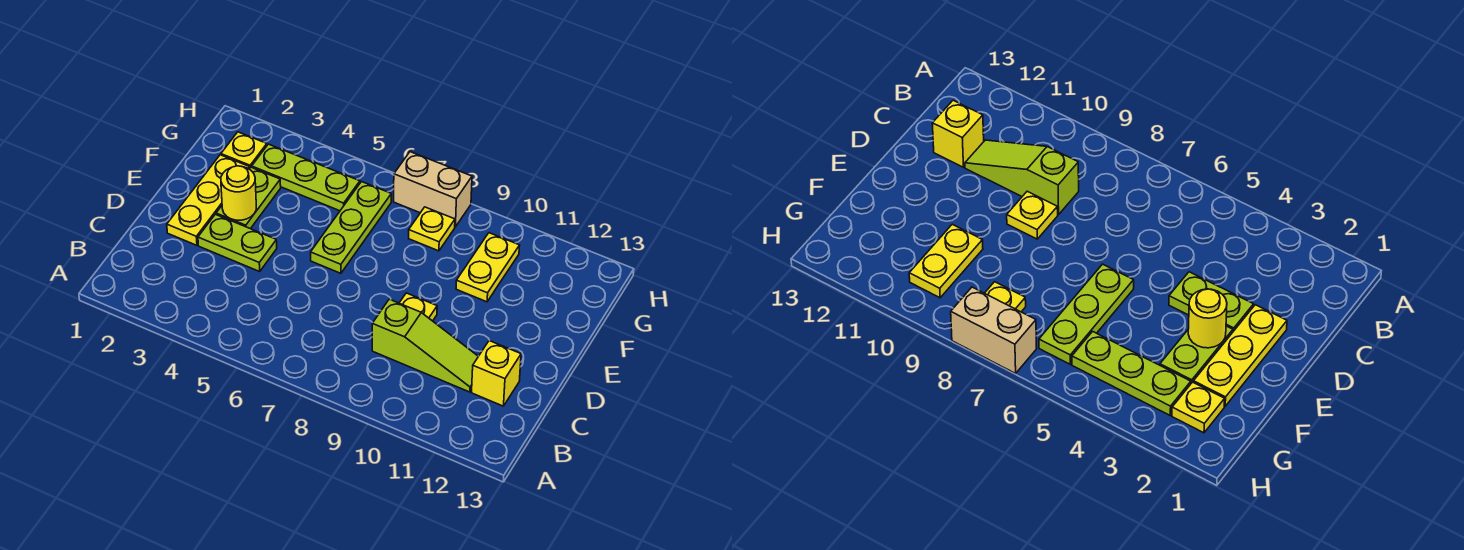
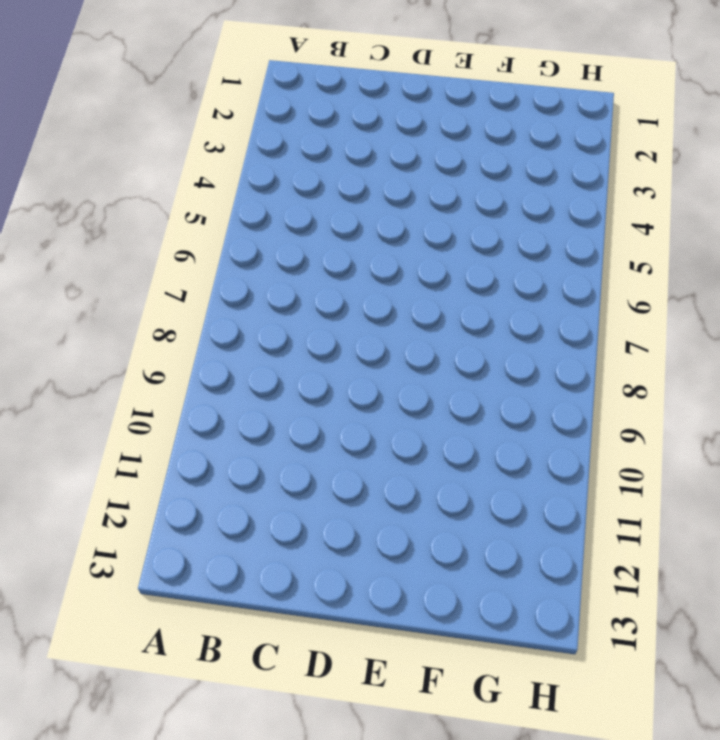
none -> lime 1x3 slope [372,299,478,392]
none -> yellow 1x1 brick [472,341,521,406]
none -> yellow 1x3 plate [167,155,249,245]

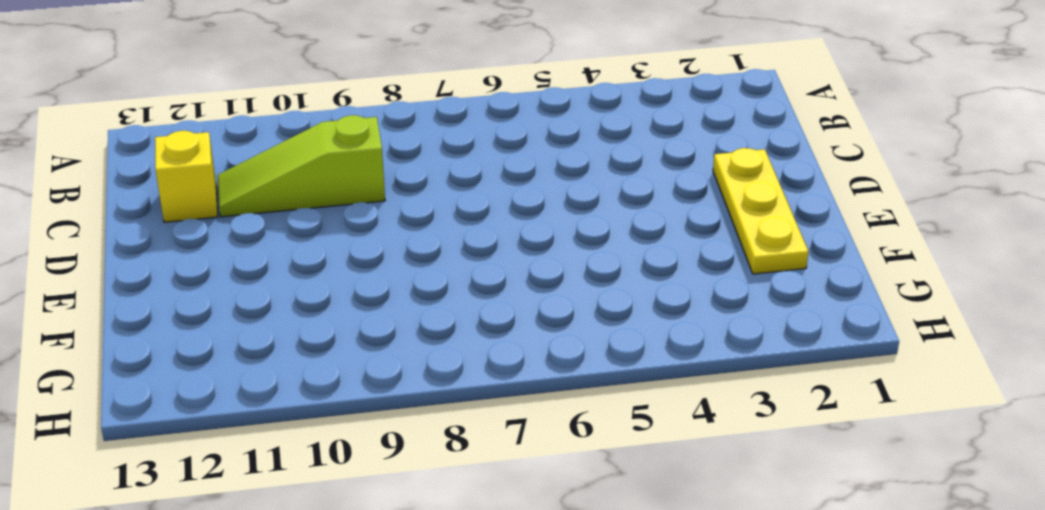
none -> lime 1x2 plate [198,214,277,271]
none -> yellow 1x1 plate [400,293,437,321]
none -> lime 1x2 plate [216,167,281,229]

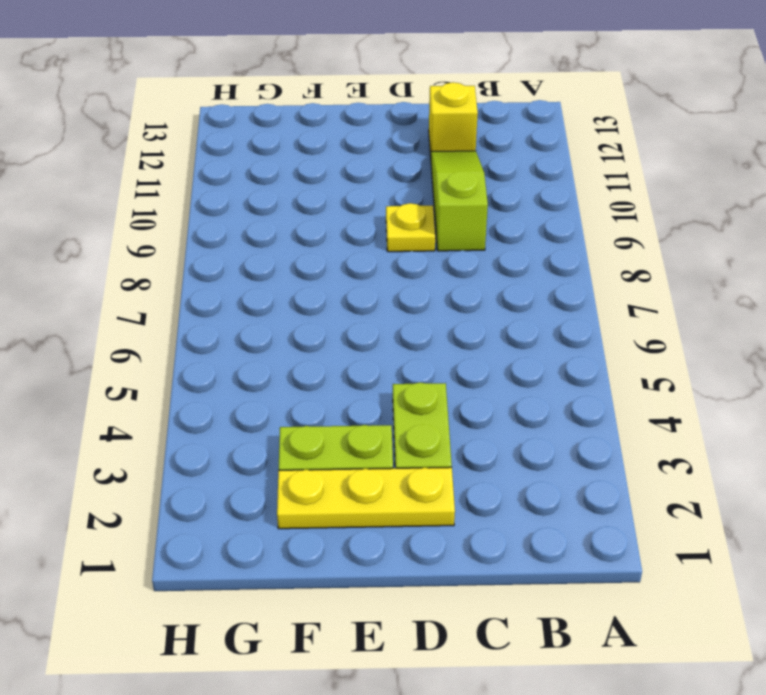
none -> lime 1x3 plate [311,182,391,273]
none -> yellow 1x2 plate [456,233,520,302]
none -> yellow 1x1 plate [221,132,267,169]

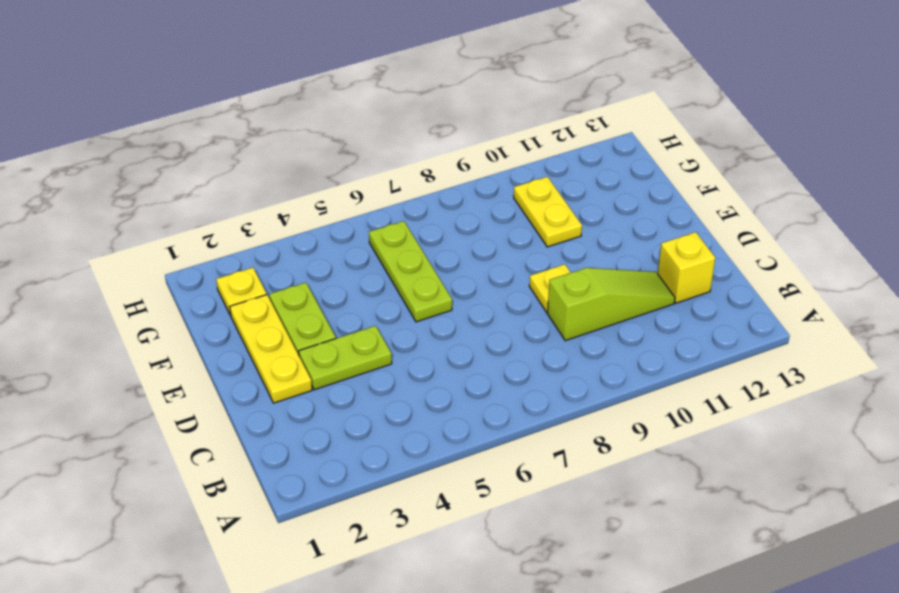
none -> lime 1x3 plate [252,144,360,211]
none -> yellow 1x1 plate [409,207,455,251]
none -> tan 1x2 brick [394,152,472,227]

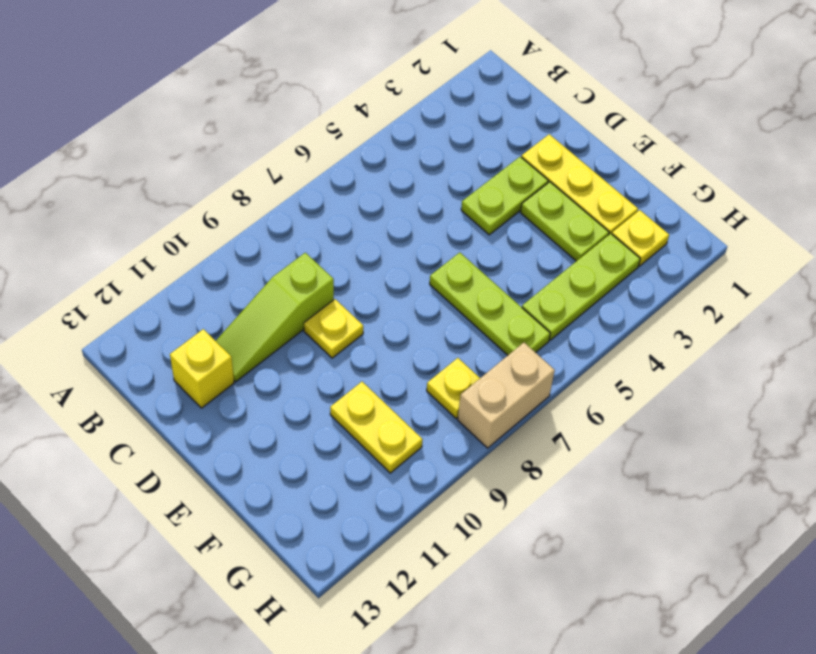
none -> yellow 1x1 round brick [221,166,256,220]

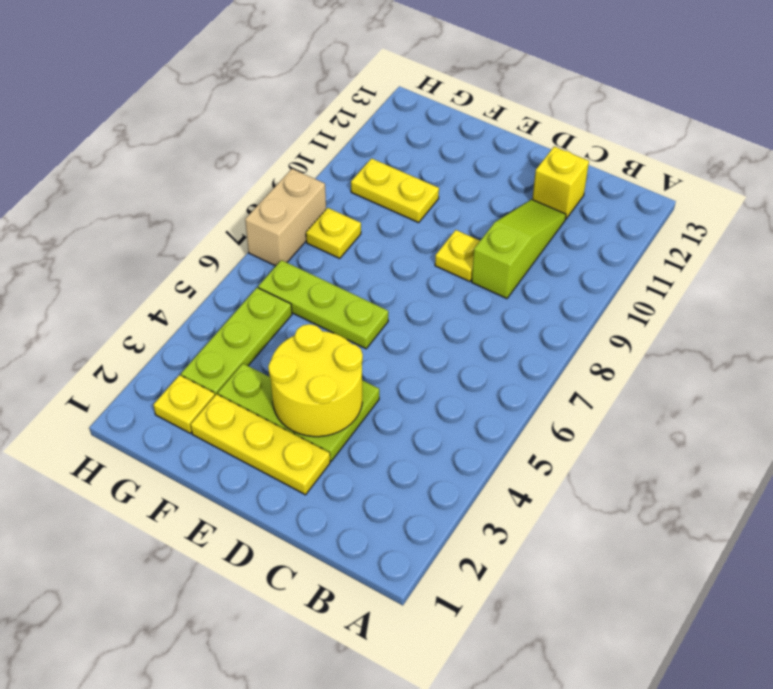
yellow 2x2 round brick [268,324,363,437] -> yellow 1x1 round brick [221,166,256,220]

